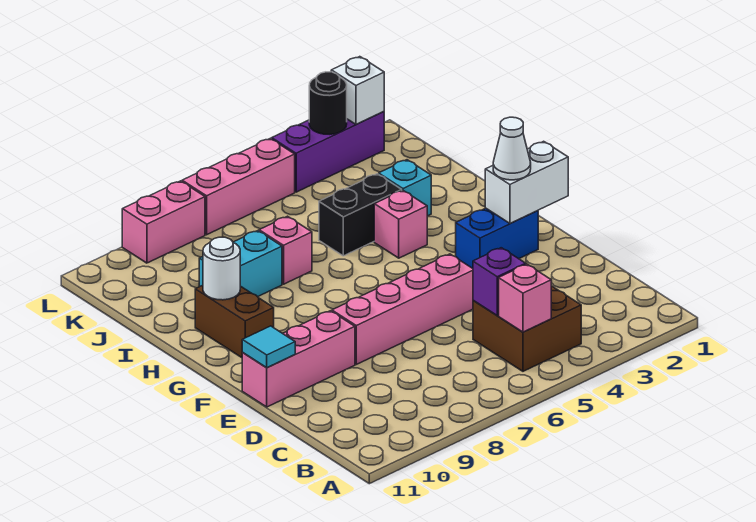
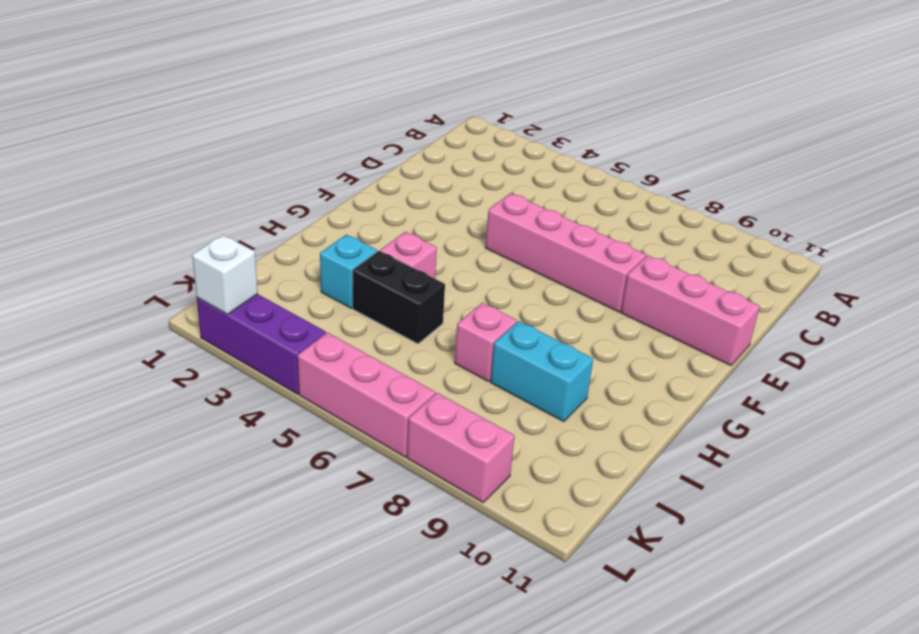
none -> brown 2x2 brick [473,286,581,371]
none -> blue 1x2 brick [456,208,538,268]
none -> brown 1x2 brick [195,285,274,358]

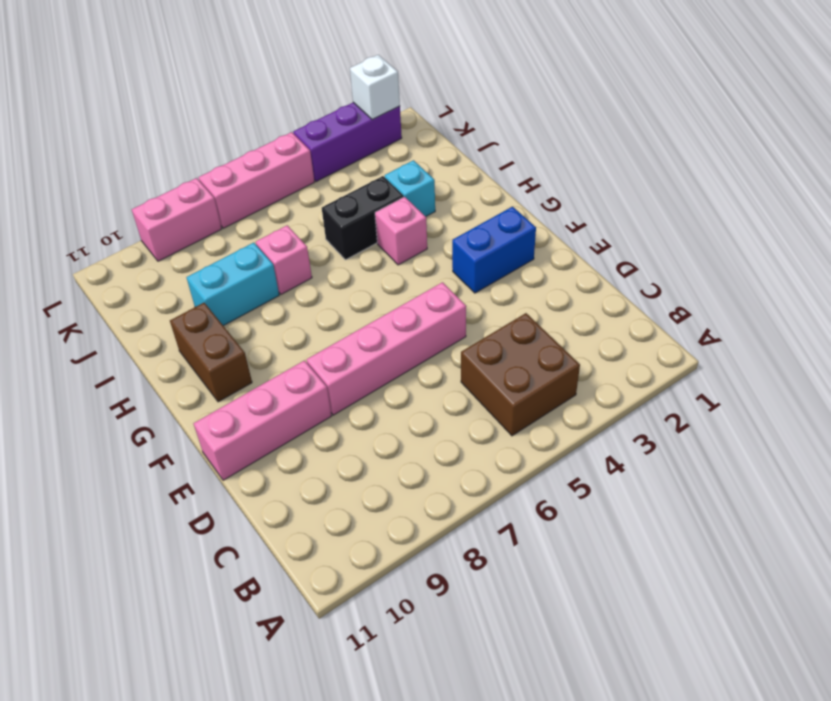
none -> pink 1x1 brick [499,264,551,332]
none -> purple 1x1 brick [473,248,526,316]
none -> cyan 1x1 tile [242,326,295,368]

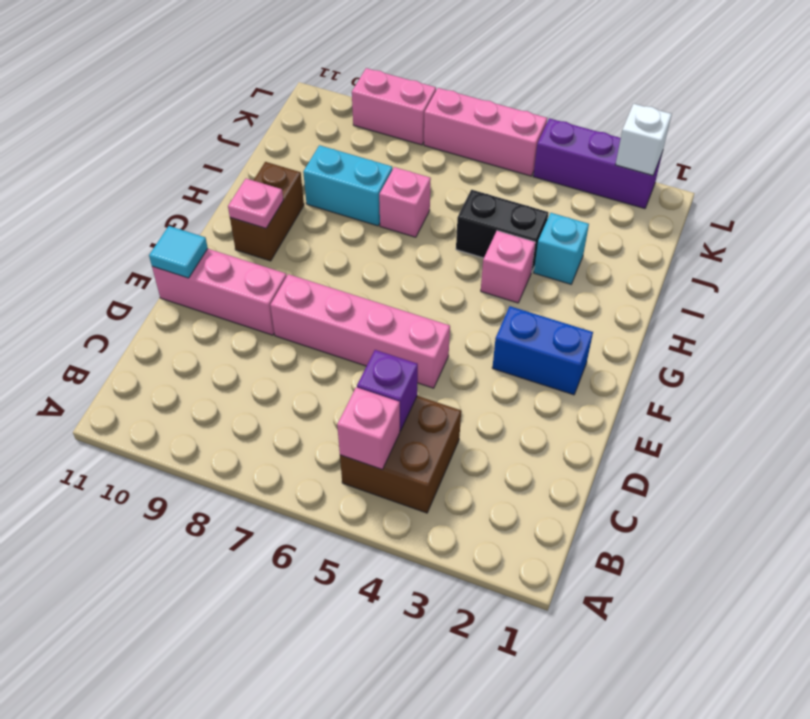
pink 1x1 plate [228,179,283,228] -> none
none -> white 1x2 brick [485,141,568,224]
none -> white 1x1 round brick [203,237,240,300]
none -> black 1x1 round brick [309,72,347,134]

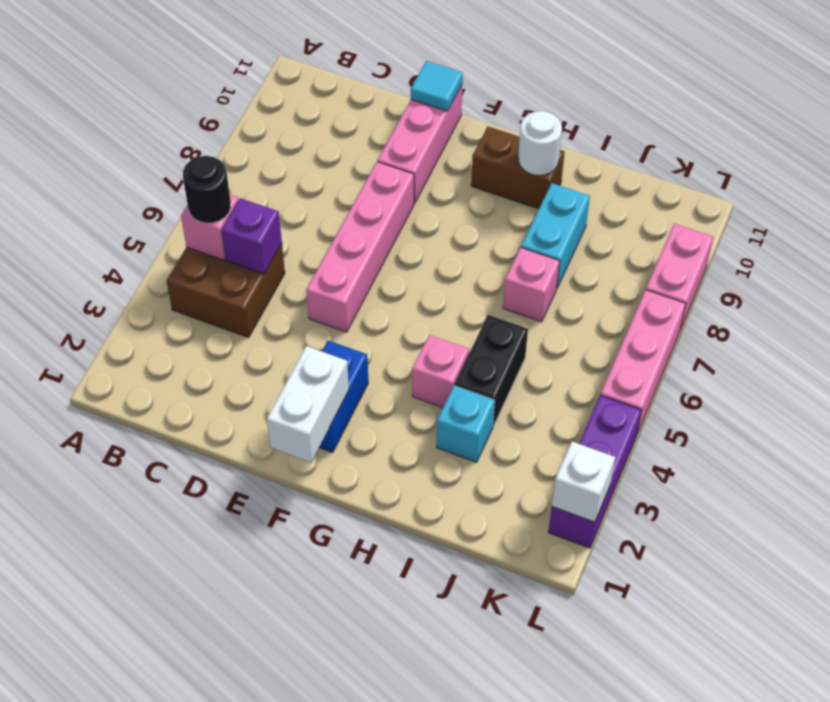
black 1x1 round brick [183,156,231,223] -> black 1x1 round brick moved to [309,72,347,134]
none -> white 1x1 cone [493,117,531,180]

